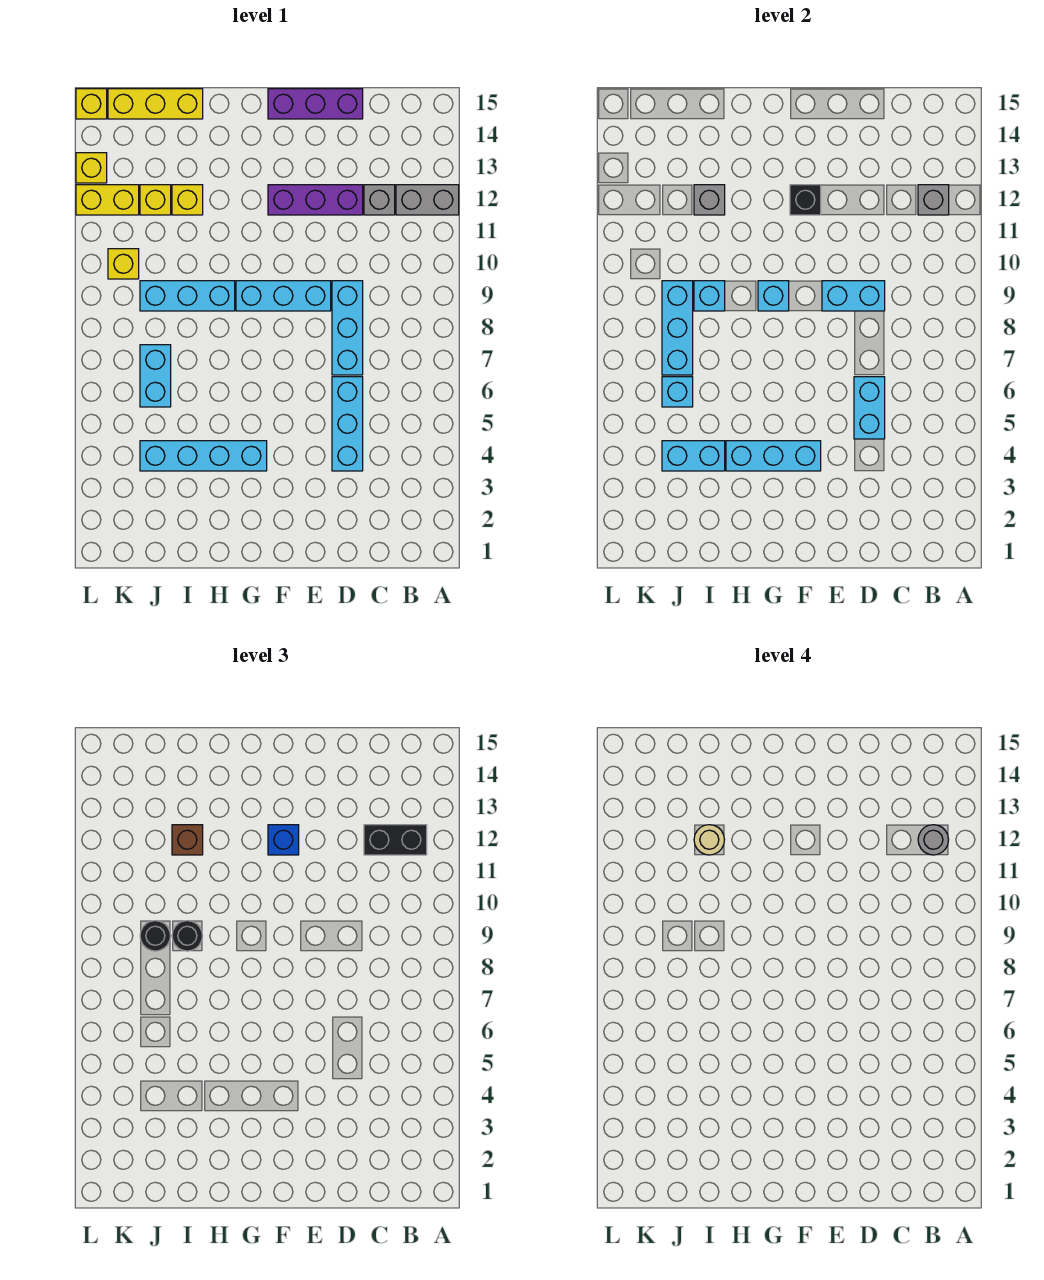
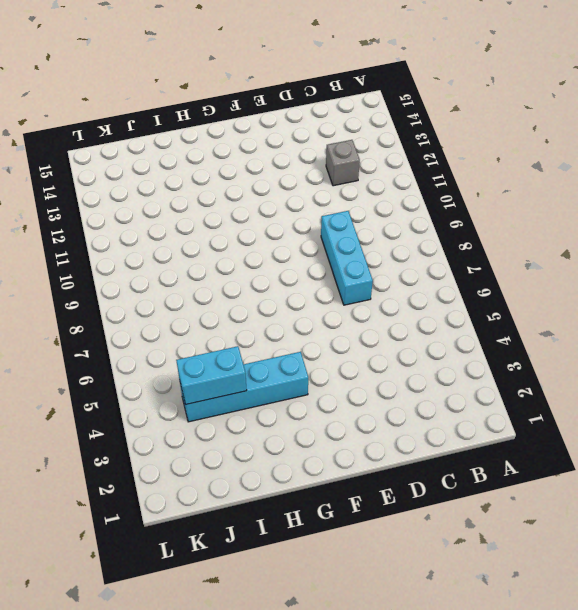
none -> grey 1x2 brick [396,185,459,215]
none -> cyan 1x3 brick [332,377,363,471]
none -> purple 1x3 brick [268,185,363,215]
none -> purple 1x3 brick [268,89,363,119]

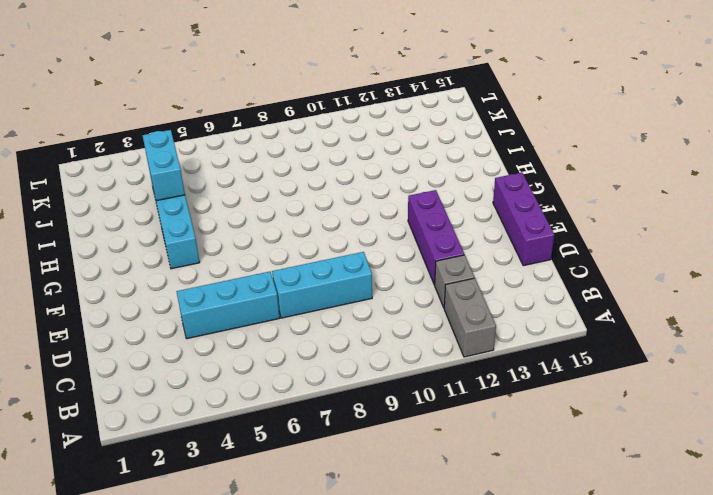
none -> cyan 1x3 brick [236,281,331,311]
none -> cyan 1x3 brick [140,281,235,311]
none -> yellow 1x1 brick [172,185,203,215]
none -> yellow 1x3 brick [108,89,203,119]

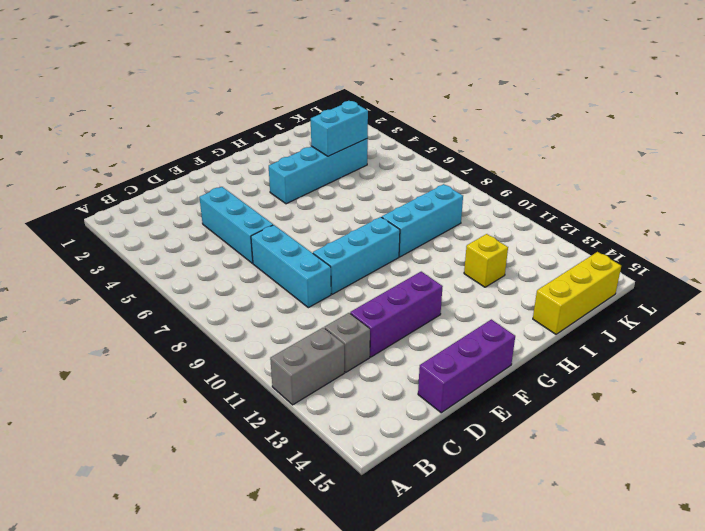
none -> cyan 1x2 brick [140,345,171,407]
none -> yellow 1x1 brick [140,185,171,215]
none -> yellow 1x1 brick [108,249,139,279]
none -> yellow 1x2 brick [76,185,139,215]

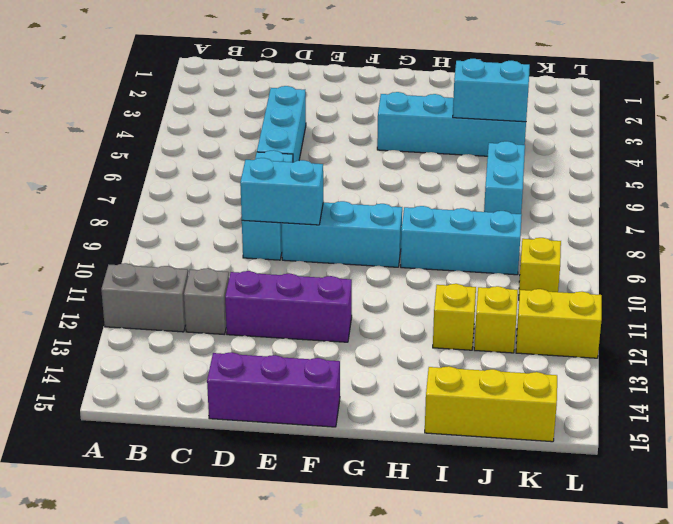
none -> yellow 1x1 brick [76,153,107,183]
none -> yellow 1x1 brick [76,89,107,119]
none -> grey 1x1 brick [918,185,949,215]
none -> cyan 1x2 brick [854,377,885,439]

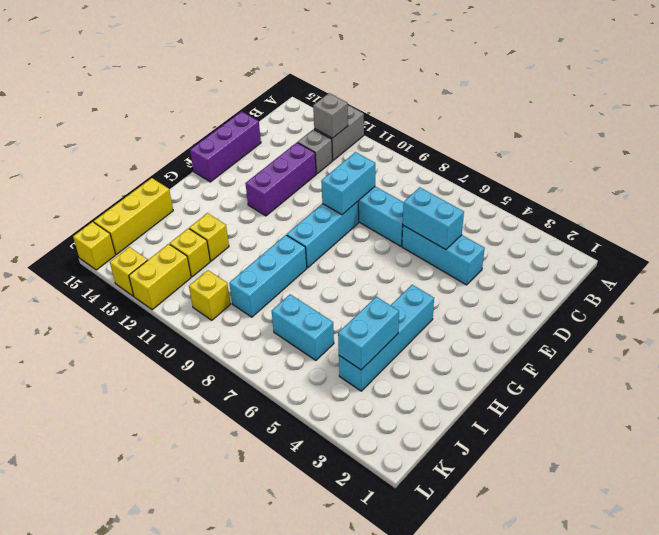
none -> cyan 1x3 brick [726,441,821,471]
none -> black 1x1 brick [790,185,821,215]
none -> cyan 1x1 brick [758,281,789,311]
none -> cyan 1x1 brick [694,281,725,311]

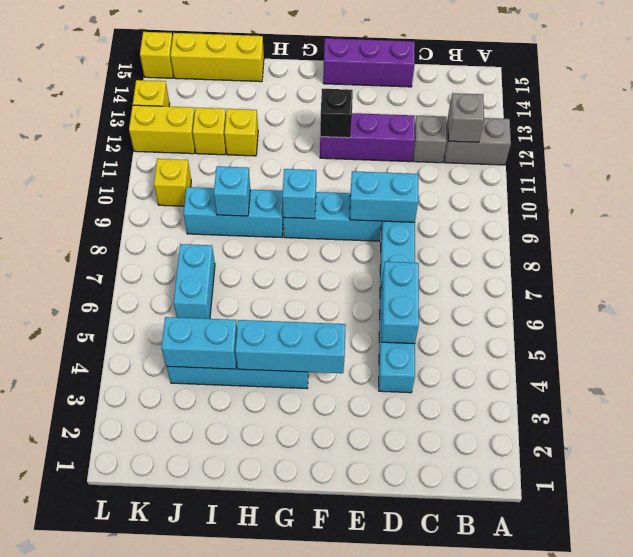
none -> grey 1x1 brick [694,185,725,215]
none -> cyan 1x1 brick [662,377,693,407]
none -> cyan 1x3 brick [662,281,693,375]
none -> black 1x2 brick [364,825,427,855]

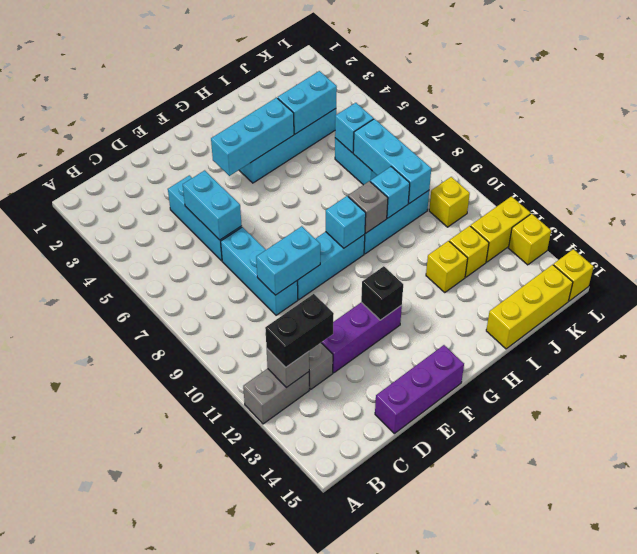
grey 1x1 brick [348,181,388,233] -> grey 1x1 brick moved to [694,185,725,215]
none -> blue 1x1 brick [268,825,299,855]
none -> black 1x1 round brick [172,921,202,951]
none -> brown 1x1 brick [172,825,203,855]
none -> black 1x1 round brick [140,921,170,951]

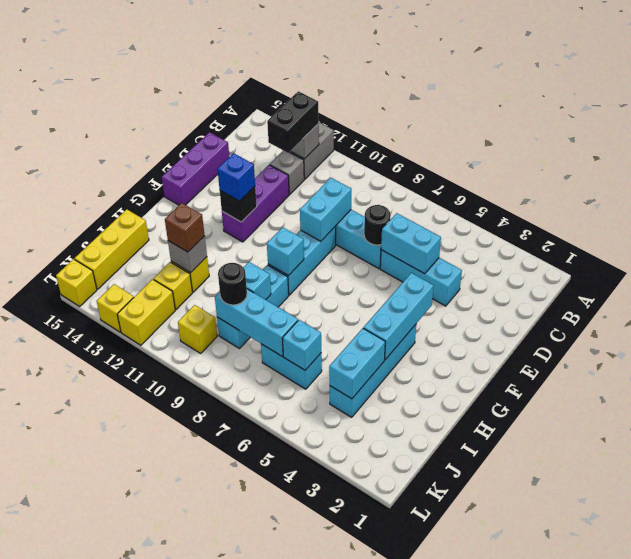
black 1x1 round brick [364,205,391,245] -> black 1x1 round brick moved to [172,921,202,951]
none -> grey 1x1 round brick [918,825,949,855]
none -> tan 1x1 round brick [694,825,724,855]

